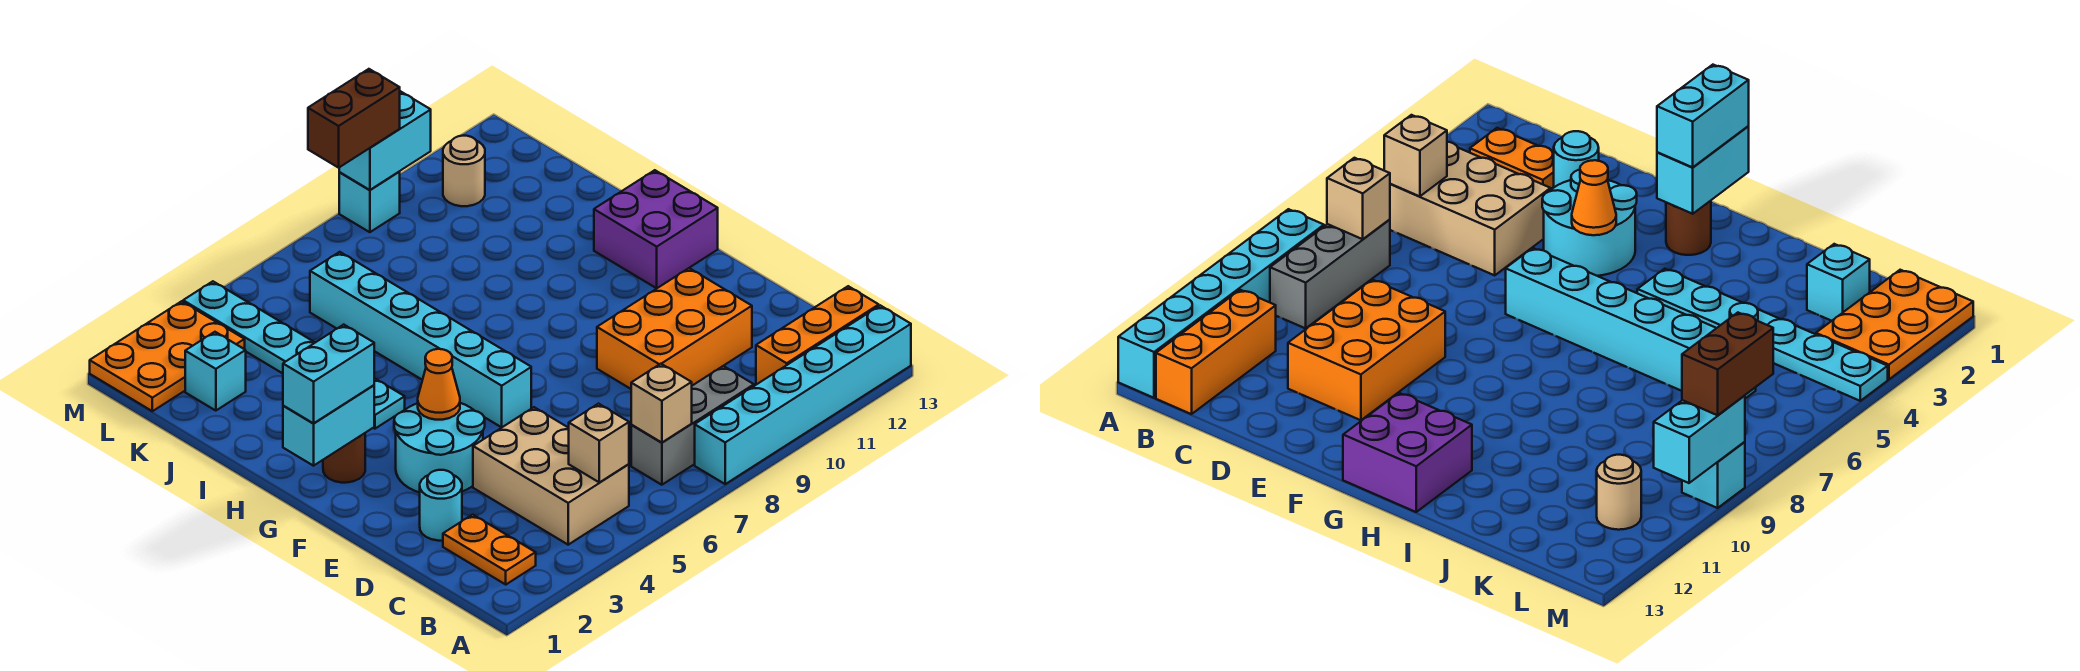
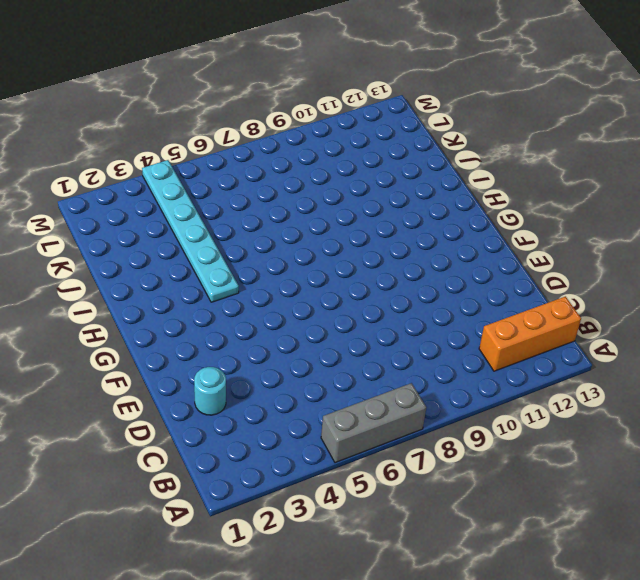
grey 1x3 brick [321,383,426,463] -> grey 1x3 brick moved to [631,366,754,485]
none -> cyan 1x6 brick [695,305,911,484]
none -> orange 1x2 plate [443,515,536,584]
none -> tan 2x3 brick [473,407,629,545]

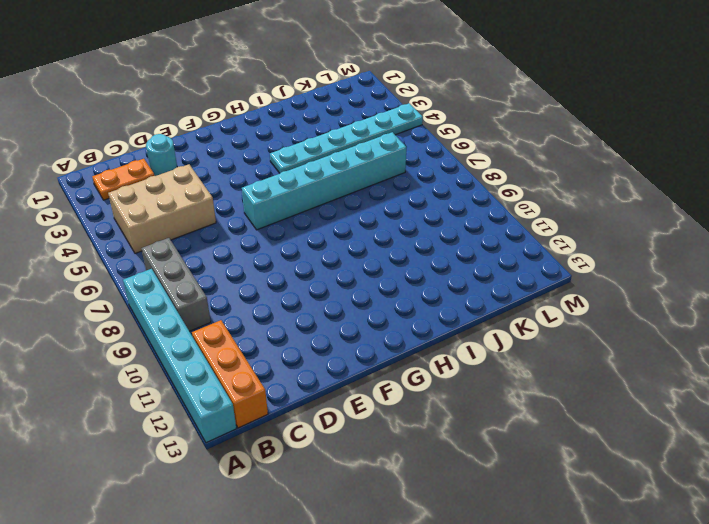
none -> orange 2x3 brick [597,268,752,389]
none -> cyan 2x2 round brick [394,403,485,493]
none -> brown 1x1 round brick [323,433,365,483]

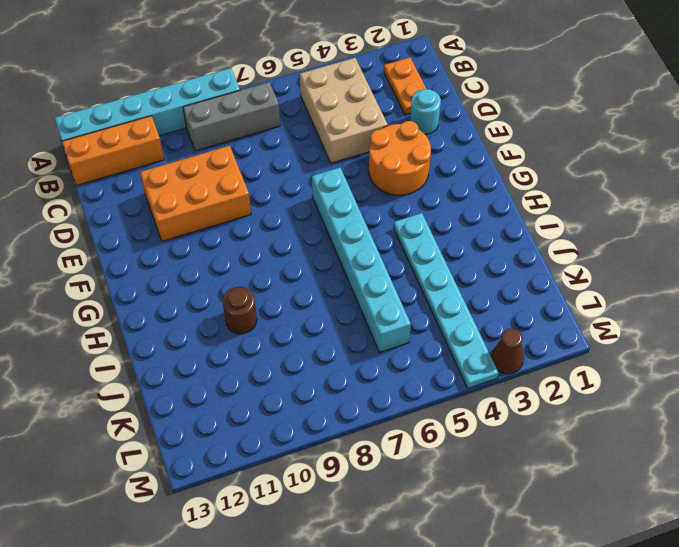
orange 2x2 round brick [369,121,431,195] -> cyan 2x2 round brick [394,403,485,493]
brown 1x1 round brick [222,287,257,334] -> brown 1x1 round brick moved to [323,433,365,483]
brown 1x1 cone [491,328,524,374] -> orange 2x3 plate [90,301,245,411]
none -> purple 2x2 brick [594,170,718,288]
none -> cyan 1x1 brick [185,332,246,411]
none -> tan 1x1 round brick [443,136,485,206]

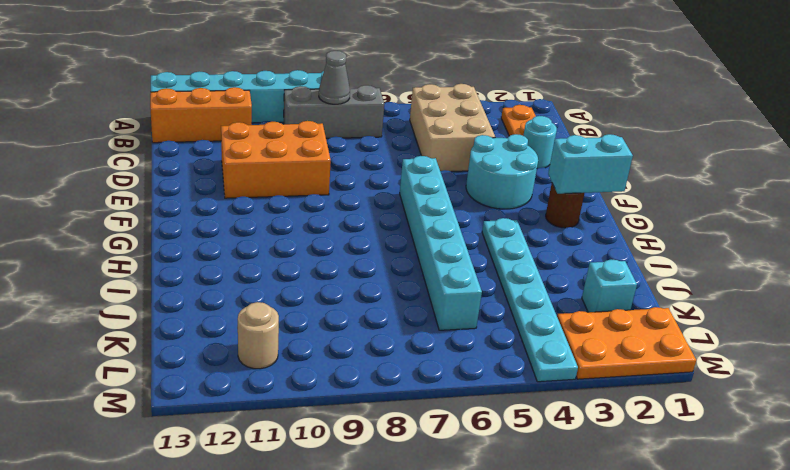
grey 1x1 cone [319,51,350,104] -> none
none -> purple 2x2 brick [594,170,718,288]
none -> cyan 1x1 brick [339,172,400,232]
none -> tan 1x1 brick [569,404,629,482]

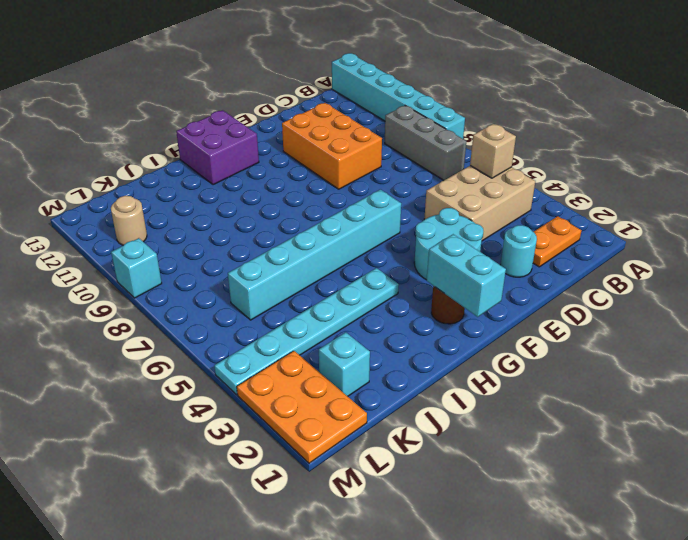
none -> orange 1x3 brick [756,286,879,385]
none -> tan 1x1 brick [631,364,692,443]
none -> orange 1x1 cone [418,349,460,420]

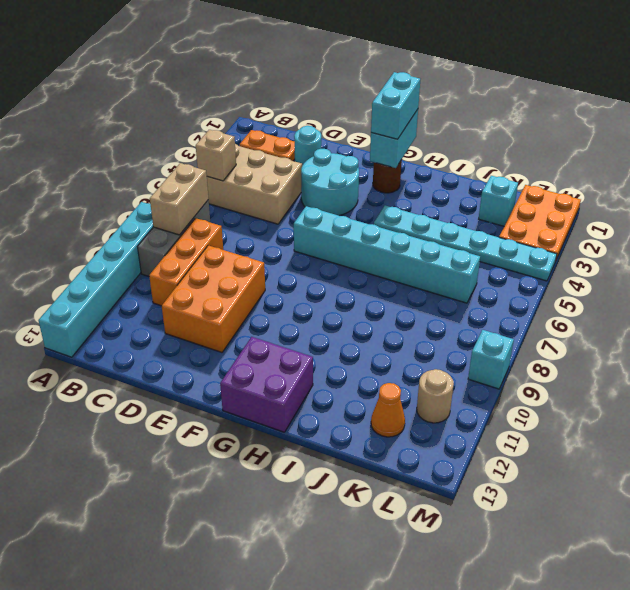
tan 1x2 brick [150,163,208,235] -> tan 1x1 brick [631,364,692,443]
orange 1x3 brick [149,218,223,306] -> orange 1x3 brick moved to [756,286,879,385]
orange 1x1 cone [371,383,405,437] -> orange 1x1 cone moved to [418,349,460,420]
none -> cyan 1x2 brick [339,91,431,190]
none -> brown 1x2 brick [308,69,400,168]

